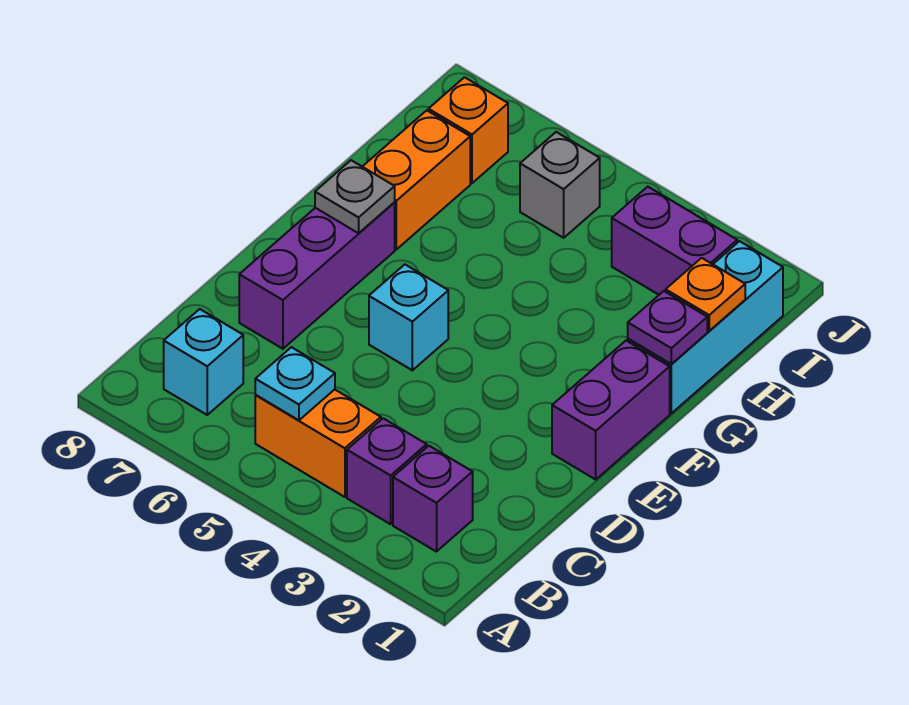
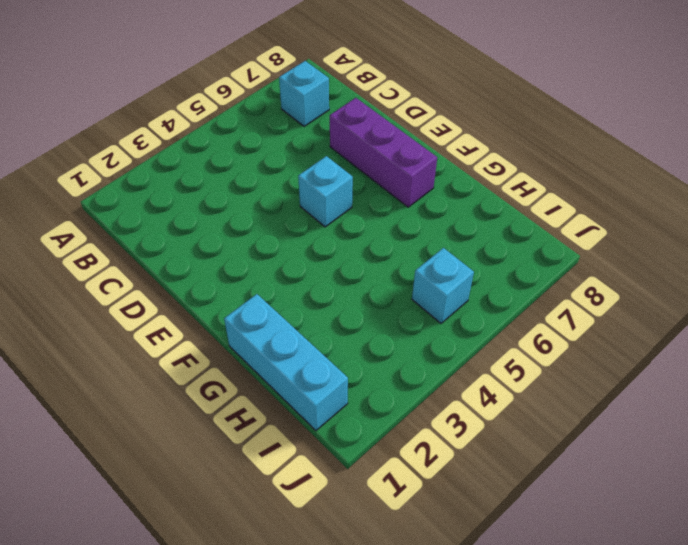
cyan 1x1 brick [412,248,474,323] -> grey 1x1 brick [520,132,600,238]
none -> purple 1x1 brick [393,446,473,552]
none -> purple 1x1 brick [347,418,427,524]
none -> orange 1x2 brick [255,389,381,497]

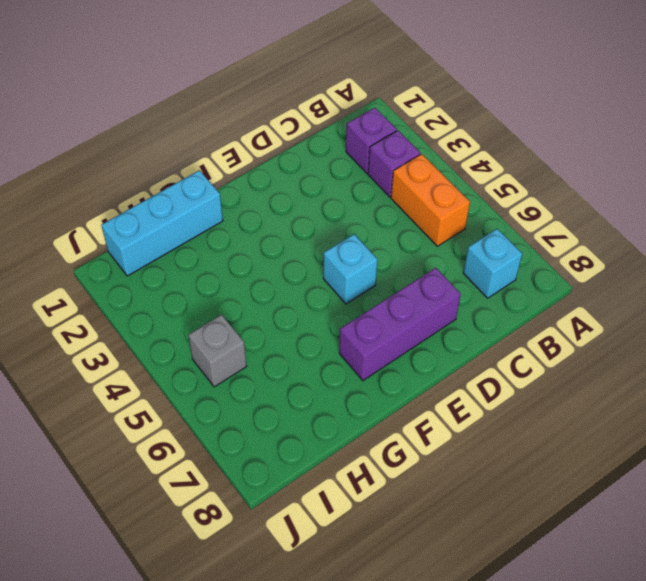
none -> purple 1x2 brick [552,341,670,479]
none -> orange 1x2 brick [362,110,470,249]
none -> purple 1x2 brick [612,187,737,295]

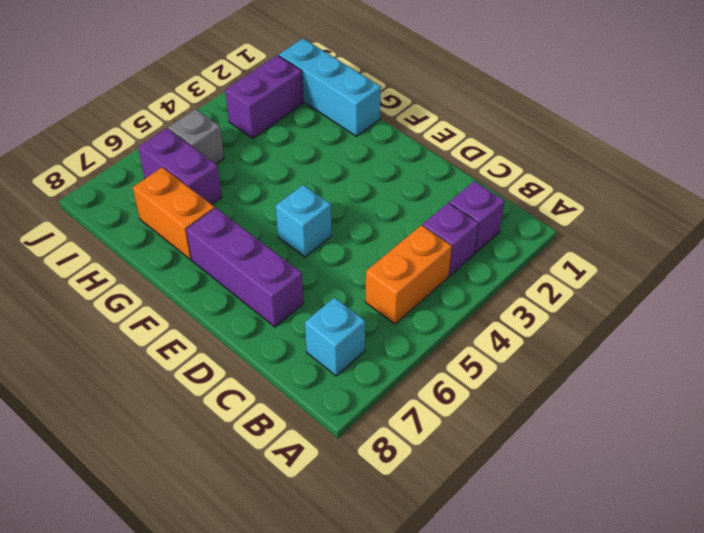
purple 1x2 brick [138,128,222,204] -> purple 1x2 brick moved to [552,341,670,479]
none -> orange 1x1 brick [428,77,508,183]
none -> cyan 1x1 plate [255,347,335,420]
none -> grey 1x1 plate [315,160,395,233]

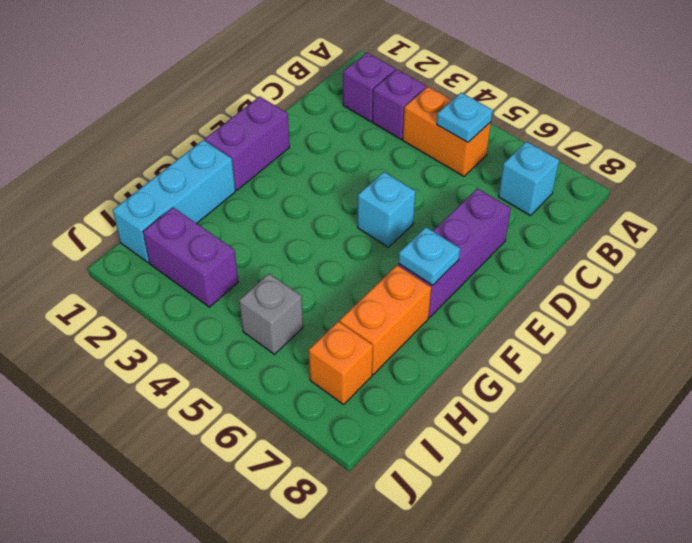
cyan 1x1 plate [399,227,460,285] -> grey 1x1 plate [315,160,395,233]
none -> purple 1x1 plate [628,291,707,364]
none -> orange 1x1 plate [666,258,745,331]

